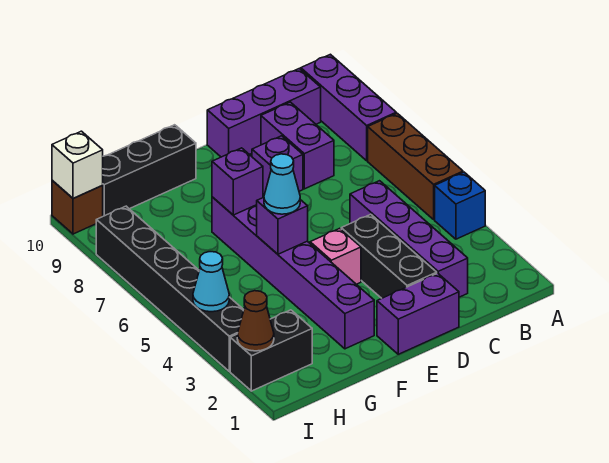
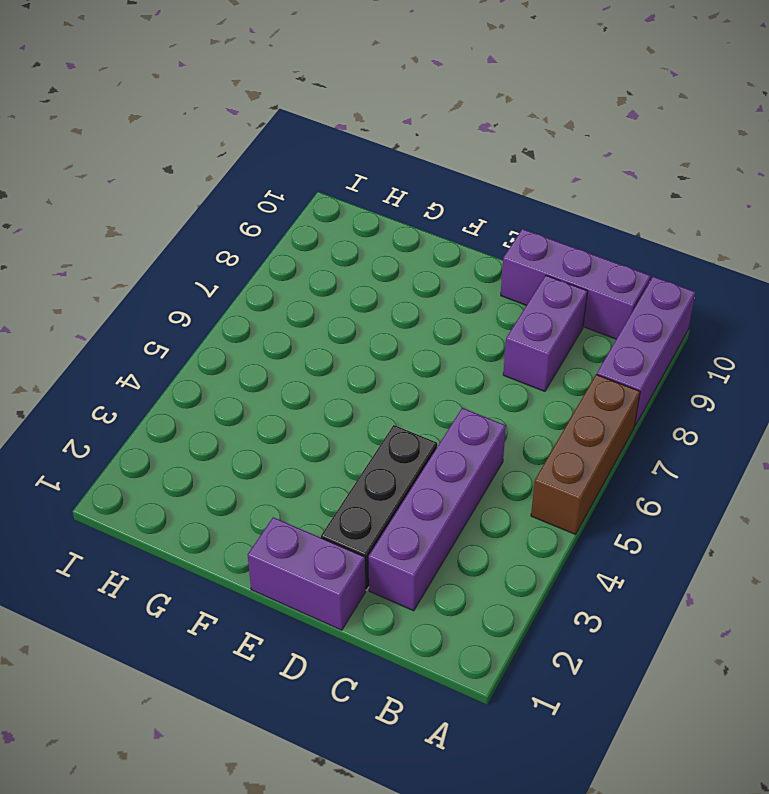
none -> blue 1x1 brick [435,172,485,239]
none -> purple 1x1 brick [252,136,303,195]
none -> pink 1x1 brick [310,228,361,284]

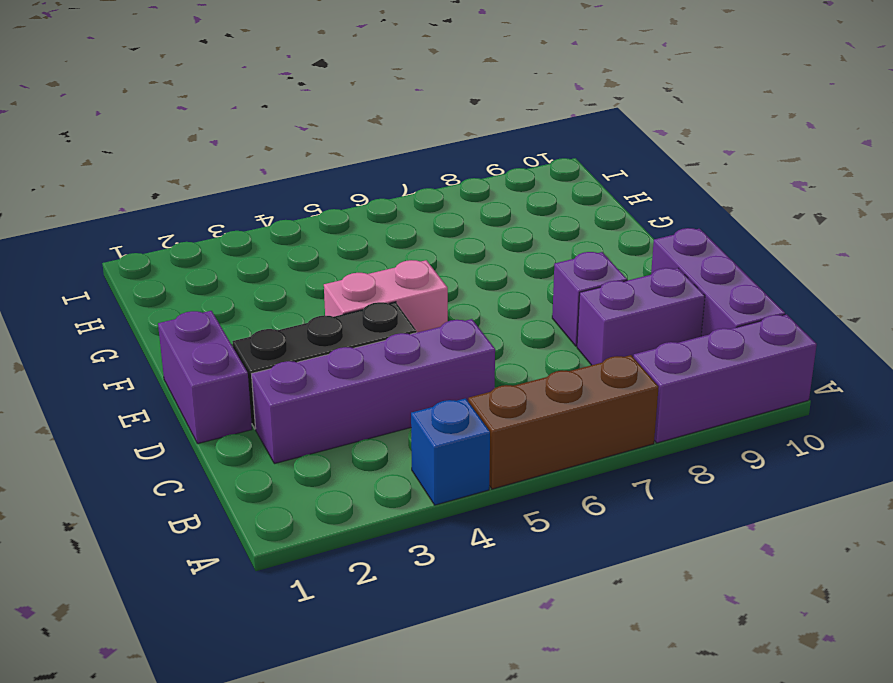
pink 1x2 brick [324,260,448,332] -> pink 1x1 brick [310,228,361,284]
none -> purple 1x6 brick [212,197,374,349]
none -> black 1x3 brick [102,125,196,216]
none -> black 1x2 brick [230,310,312,391]

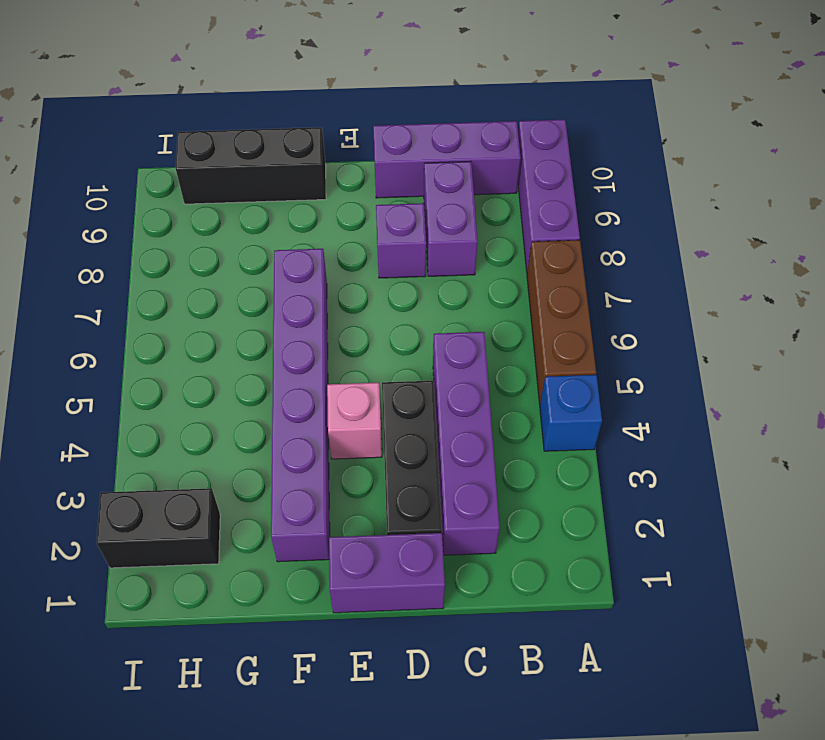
none -> black 1x6 brick [96,206,244,371]
none -> brown 1x1 brick [52,180,103,234]
none -> purple 1x1 brick [257,197,308,254]

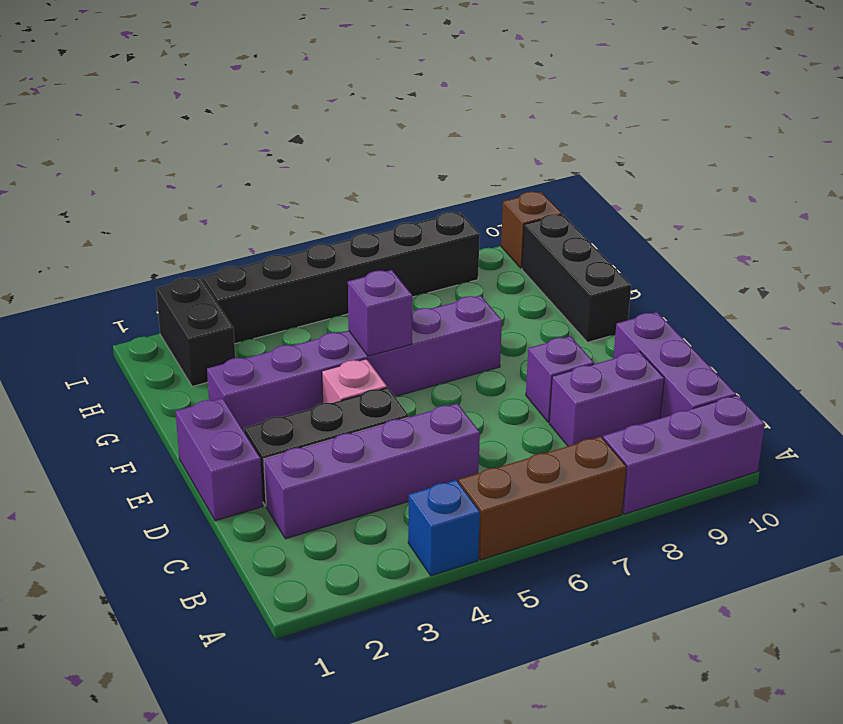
none -> purple 1x1 brick [212,148,263,215]
none -> brown 1x1 cone [237,291,274,351]
none -> cyan 1x1 cone [193,252,229,312]

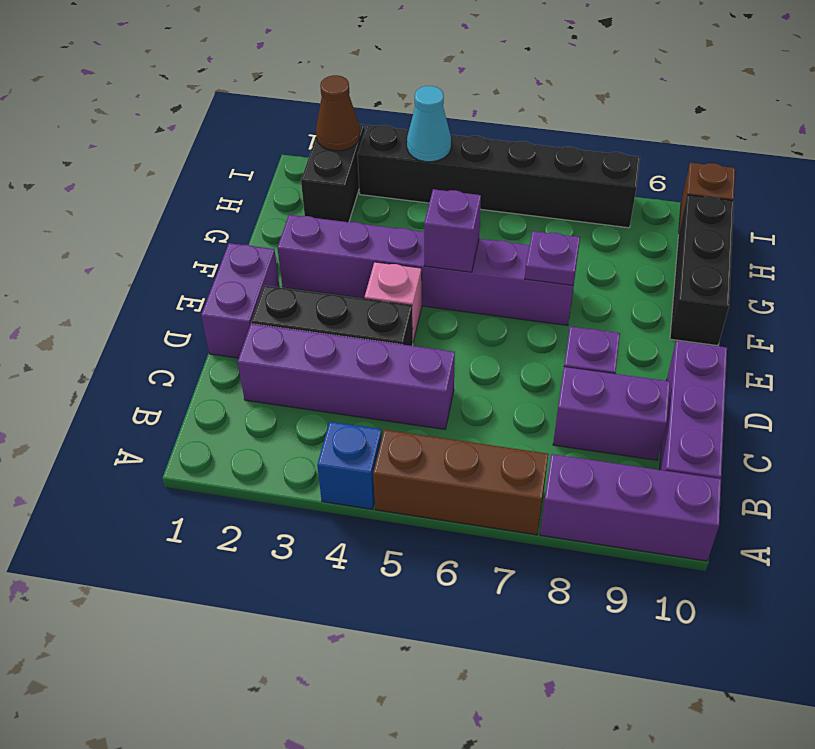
purple 1x1 plate [525,231,580,285] -> purple 1x1 brick [212,148,263,215]
none -> white 1x1 brick [52,131,103,199]
none -> cyan 1x1 cone [264,154,300,214]

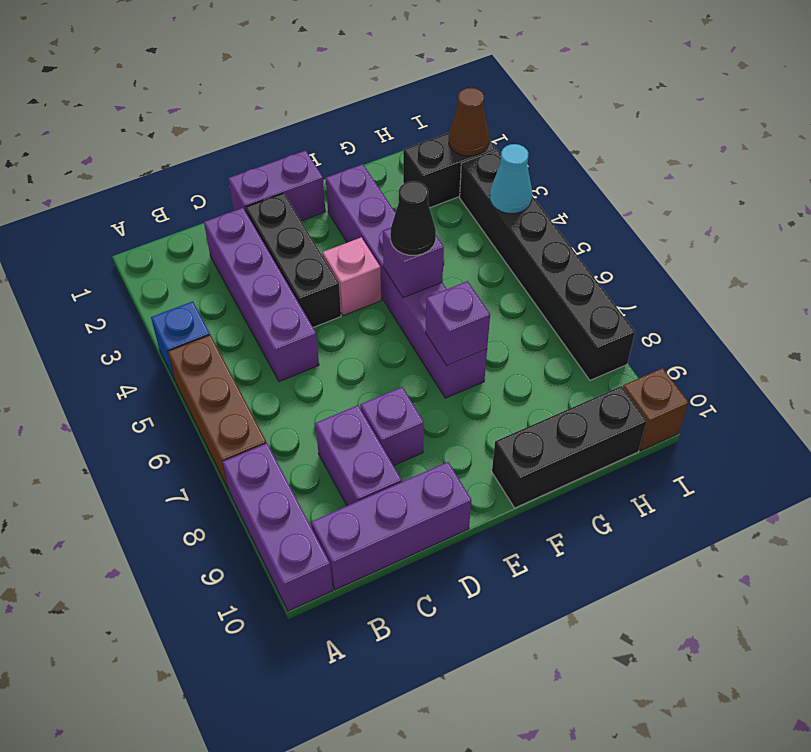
black 1x1 cone [390,181,436,255] -> cyan 1x1 cone [264,154,300,214]
none -> white 1x1 brick [52,131,103,199]

